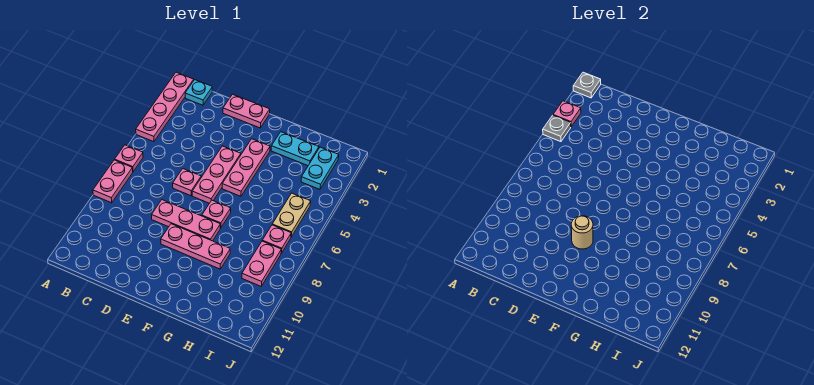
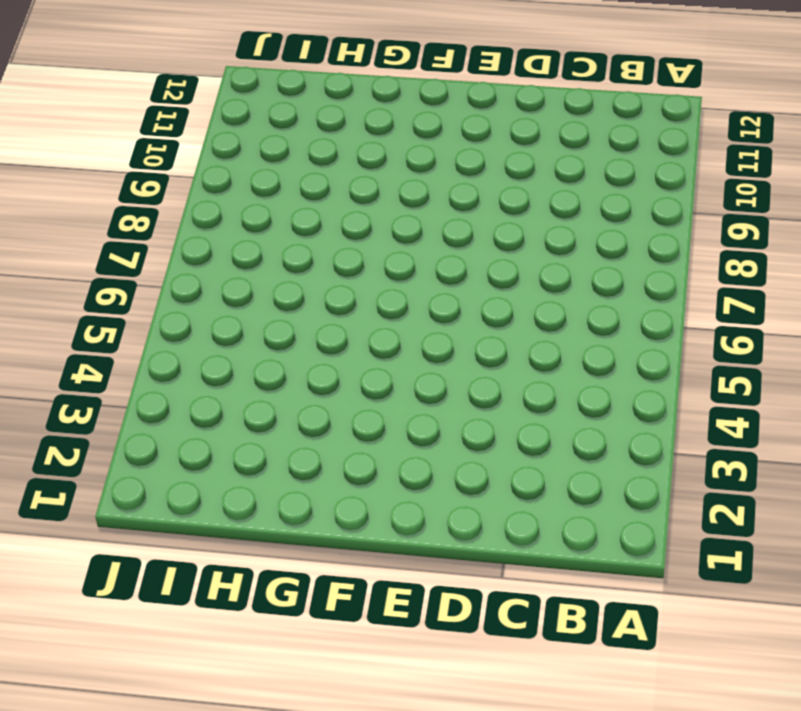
none -> pink 1x4 plate [136,72,194,142]
none -> pink 1x1 plate [115,145,143,171]
none -> pink 1x2 plate [93,160,133,203]

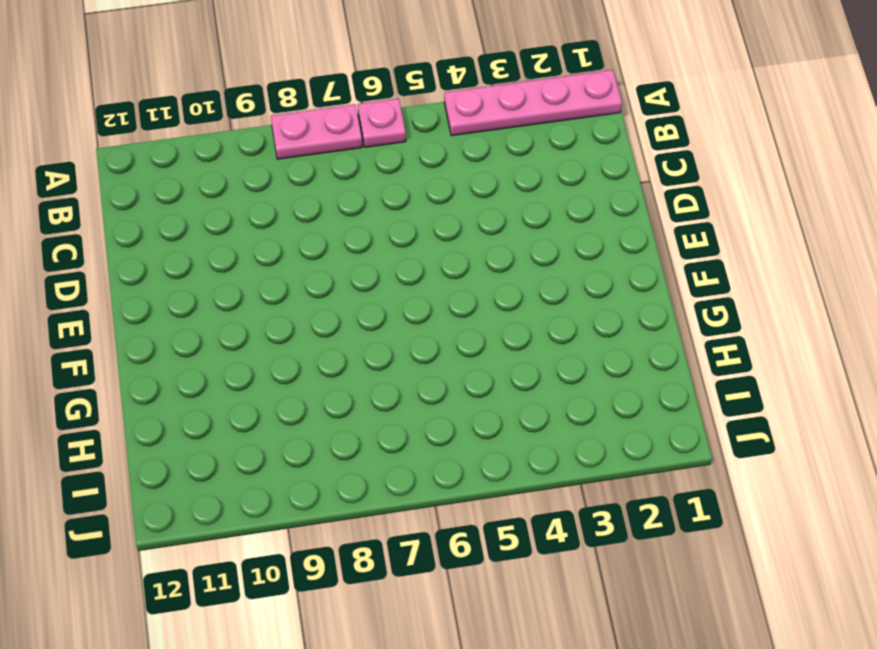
none -> cyan 1x1 plate [185,80,212,105]
none -> pink 1x2 plate [223,94,270,128]
none -> pink 1x1 plate [173,169,201,196]

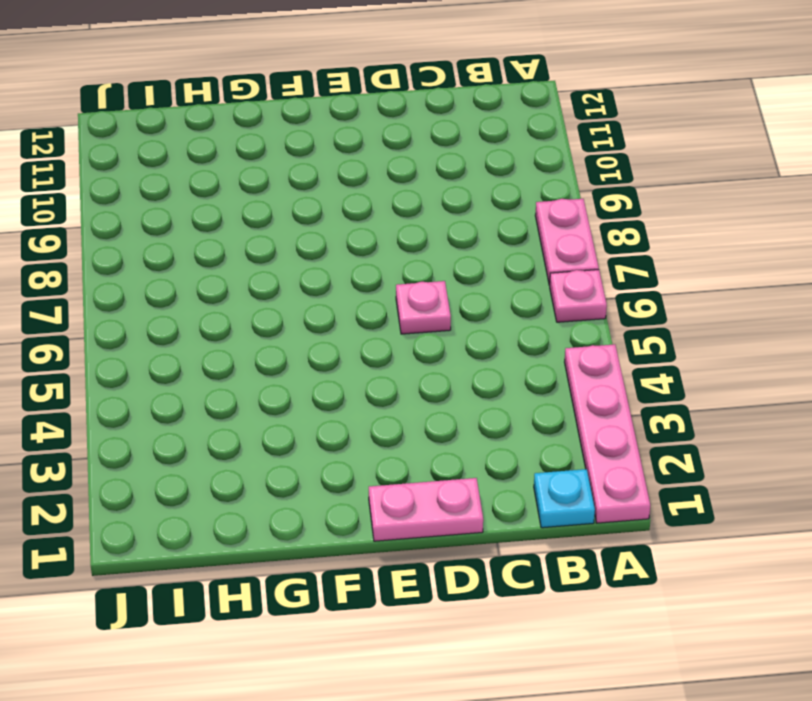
none -> pink 1x3 plate [152,200,220,241]
none -> pink 1x3 plate [192,146,241,203]
none -> pink 1x3 plate [161,224,230,269]

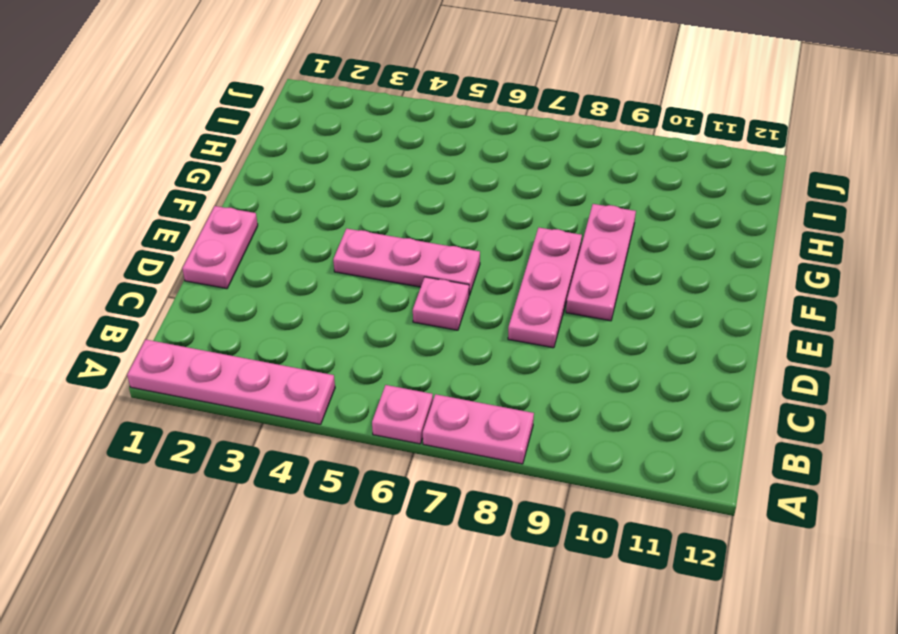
none -> cyan 1x1 plate [185,80,212,105]
none -> pink 1x3 plate [222,139,270,196]
none -> pink 1x1 plate [202,200,231,228]

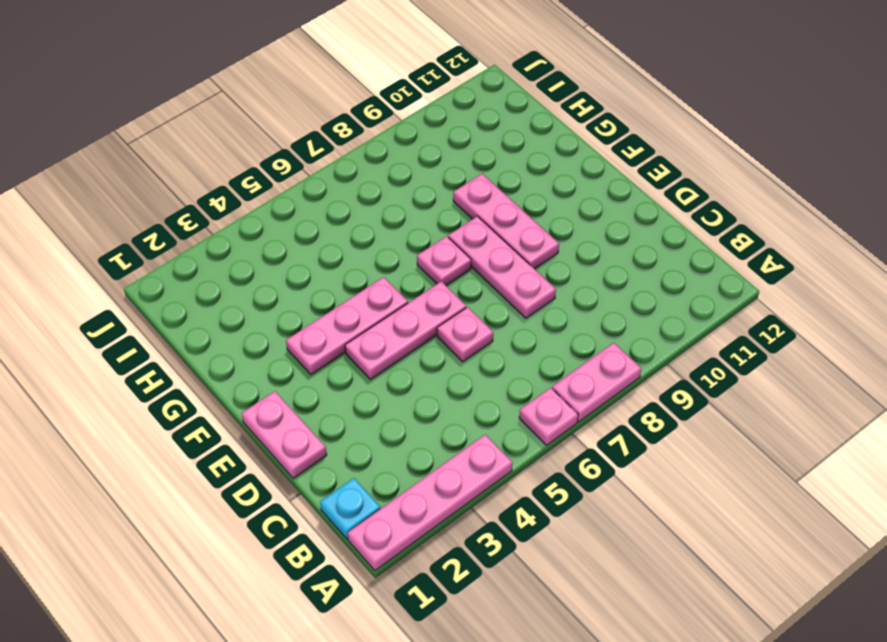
none -> cyan 1x2 plate [271,132,319,166]
none -> cyan 1x2 plate [301,147,339,189]
none -> tan 1x2 plate [272,193,311,237]

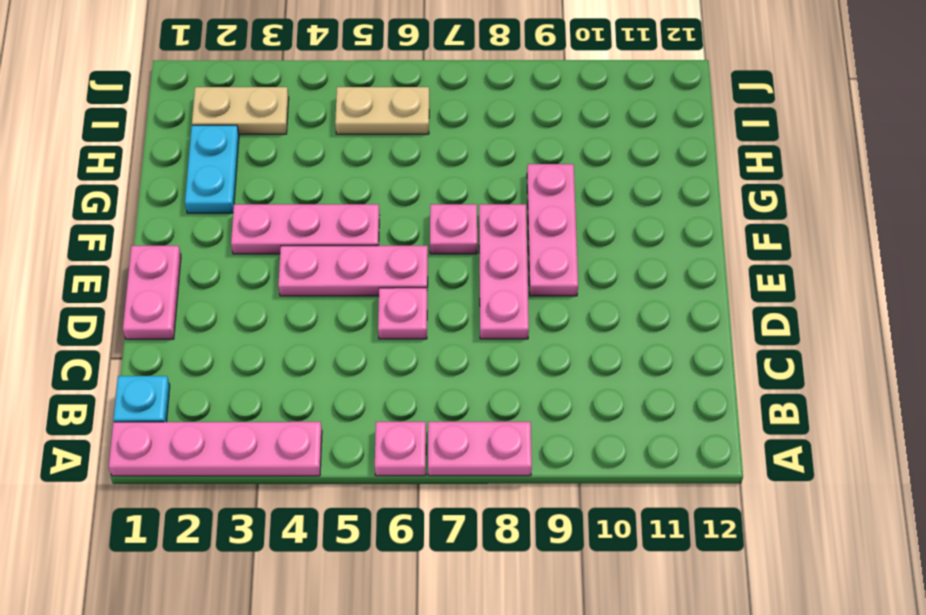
tan 1x2 plate [192,87,289,134] -> cyan 1x2 plate [301,147,339,189]
none -> pink 1x1 plate [262,225,291,253]
none -> pink 1x2 plate [242,241,281,286]
none -> grey 1x1 plate [573,72,601,98]

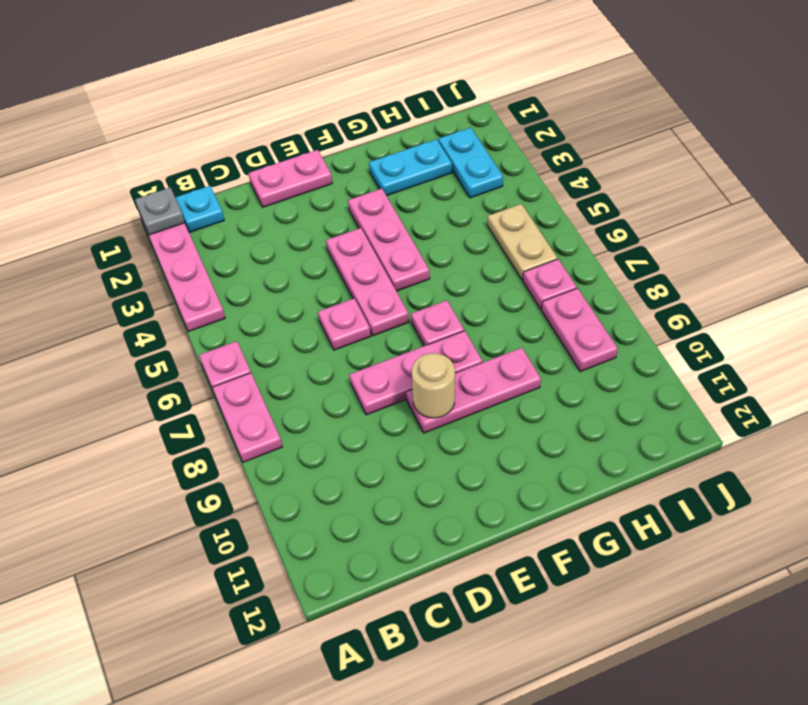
none -> pink 1x1 plate [553,101,581,127]
none -> grey 1x1 plate [543,115,571,142]

